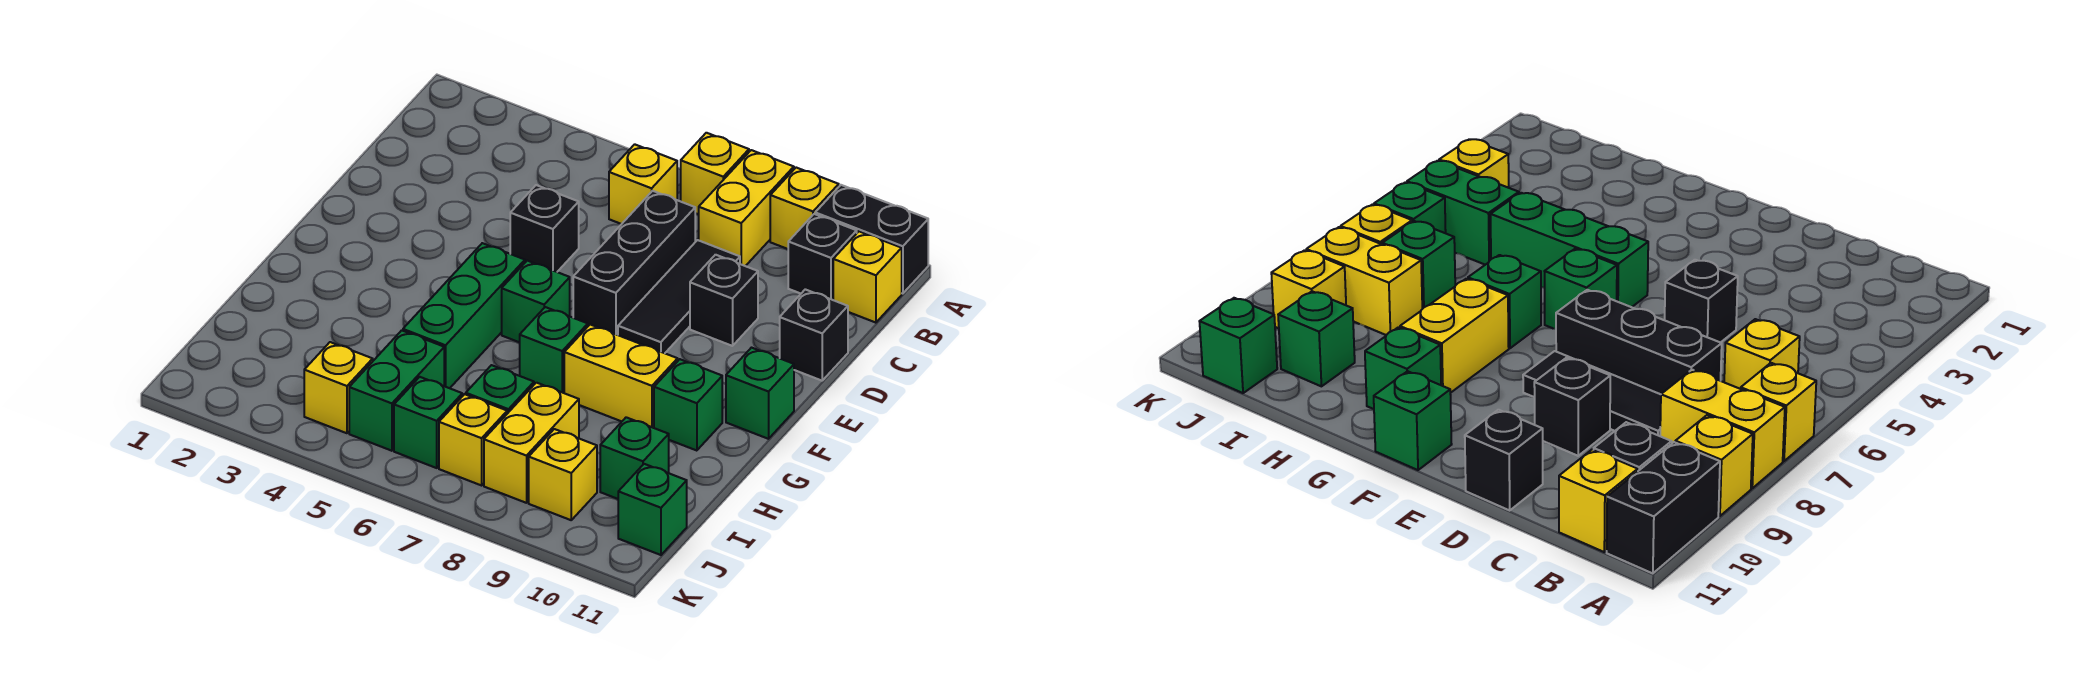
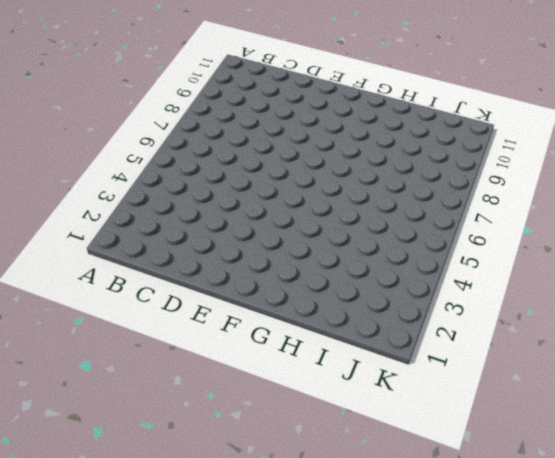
none -> yellow 1x1 brick [681,133,749,214]
none -> yellow 1x2 brick [699,150,794,266]
none -> yellow 1x1 brick [770,168,839,249]

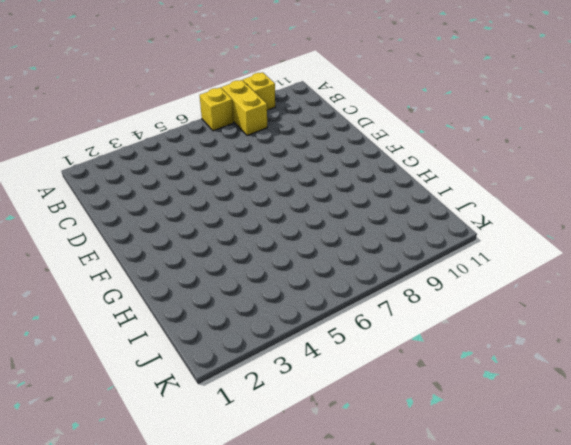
none -> black 1x2 brick [815,185,928,294]
none -> yellow 1x1 brick [609,144,677,224]
none -> black 1x1 brick [788,214,857,300]

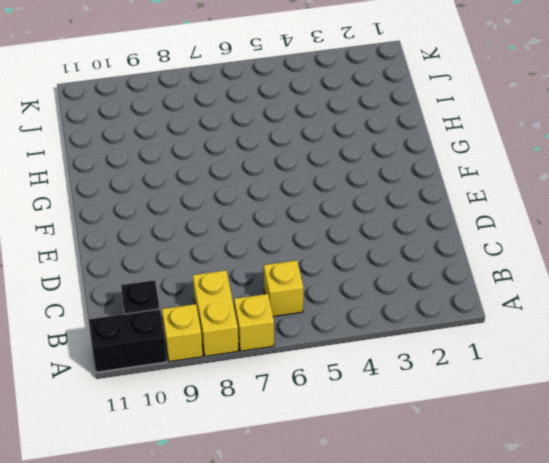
none -> yellow 1x1 brick [833,231,902,323]
none -> black 1x3 brick [573,191,695,335]
none -> black 1x3 tile [618,240,740,353]

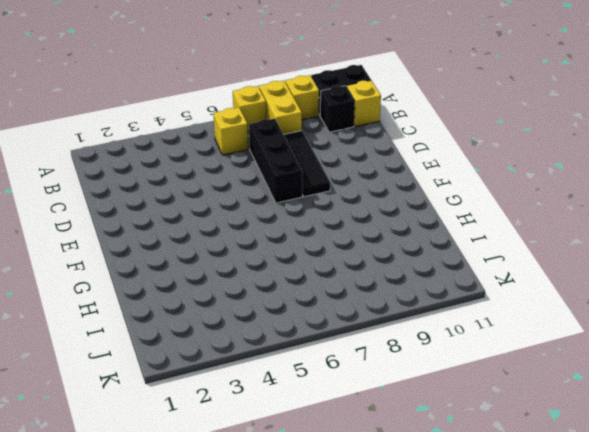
none -> black 1x1 brick [510,185,579,272]
none -> black 1x1 brick [690,255,758,346]
none -> black 1x1 brick [780,289,848,381]

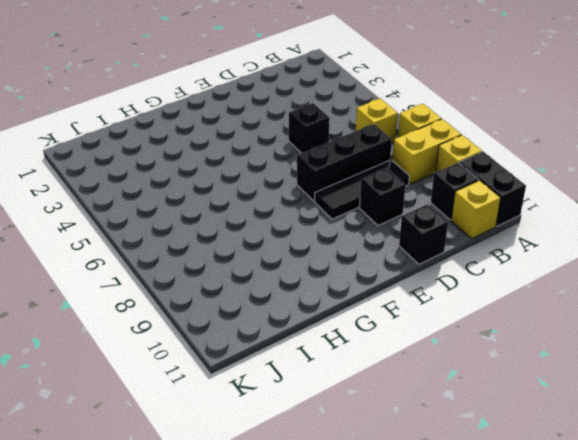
none -> green 1x3 brick [403,243,525,388]
none -> green 1x1 brick [502,261,570,342]
none -> green 1x1 brick [726,348,794,439]

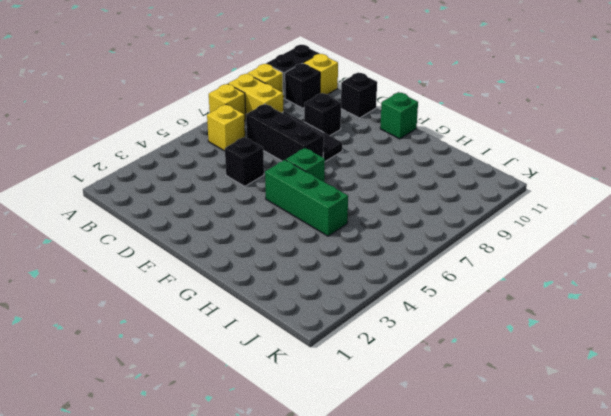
none -> green 1x1 brick [520,307,588,393]
none -> yellow 1x2 brick [564,325,678,428]
none -> green 1x1 brick [654,359,722,451]

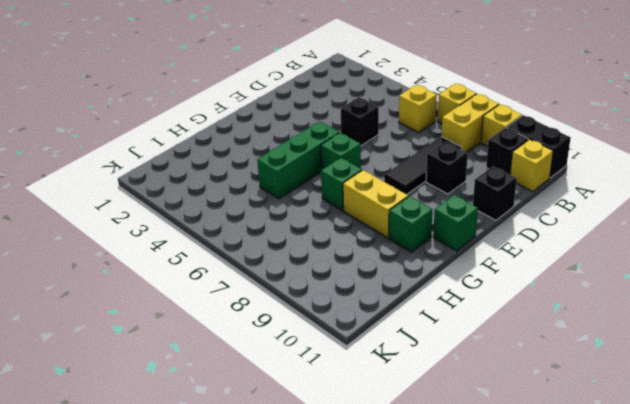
none -> black 1x3 brick [573,191,695,335]
none -> green 1x2 brick [349,330,444,451]
none -> green 1x1 brick [466,365,534,414]

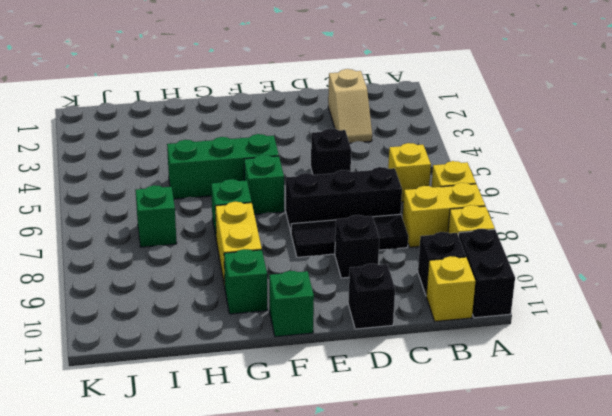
tan 1x2 slope [328,69,372,143] -> none
none -> green 1x2 brick [349,330,444,451]
none -> yellow 1x2 brick [484,383,579,503]
none -> green 1x1 brick [600,417,669,499]

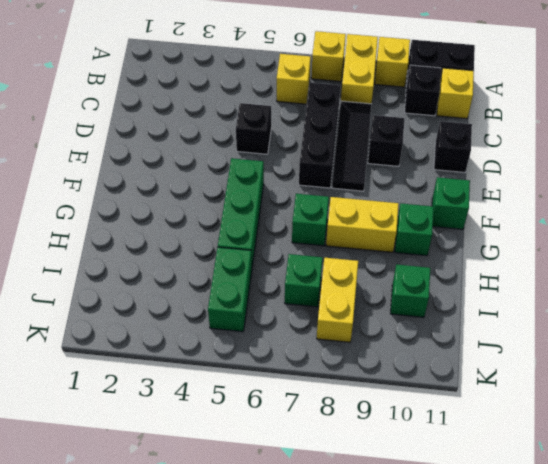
none -> green 1x1 brick [502,261,570,342]
none -> yellow 1x1 brick [304,342,373,433]
none -> green 1x1 brick [394,377,462,468]

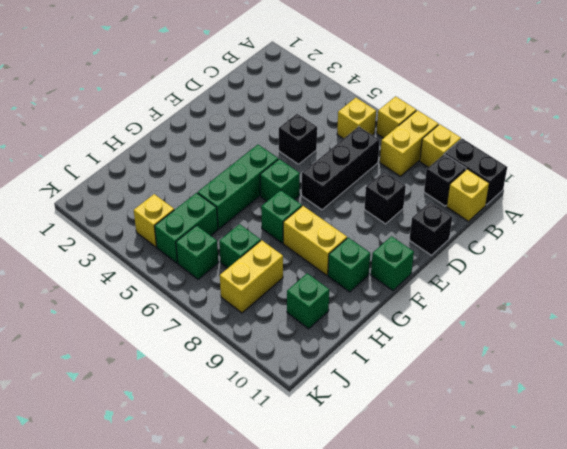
none -> black 1x3 tile [618,240,740,353]
none -> yellow 1x1 brick [439,394,507,485]
none -> yellow 1x1 brick [529,429,597,520]

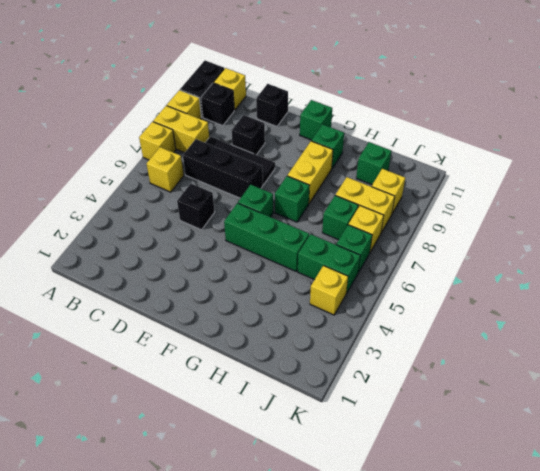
none -> green 1x1 brick [618,464,687,555]

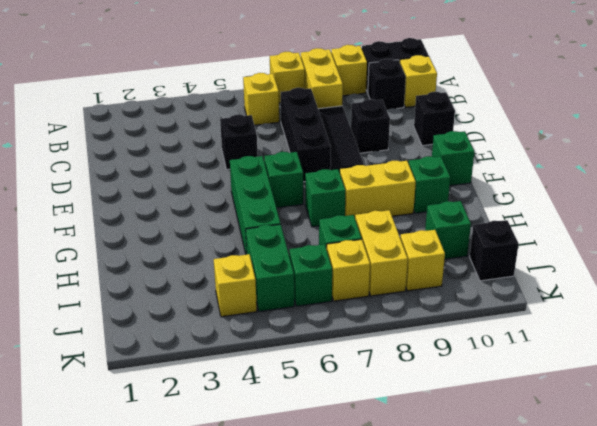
black 1x1 brick [470,220,519,281] -> green 1x1 brick [618,464,687,555]

